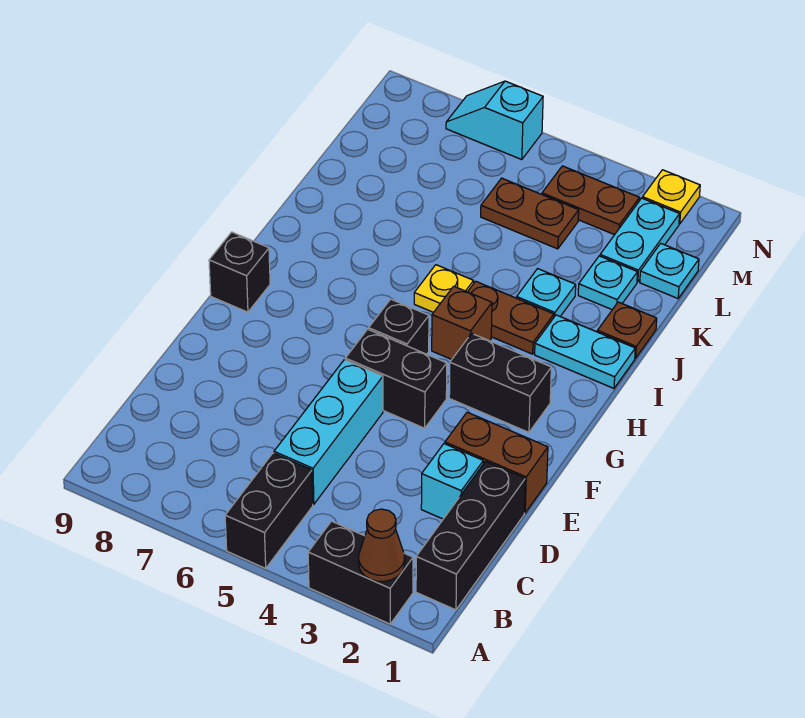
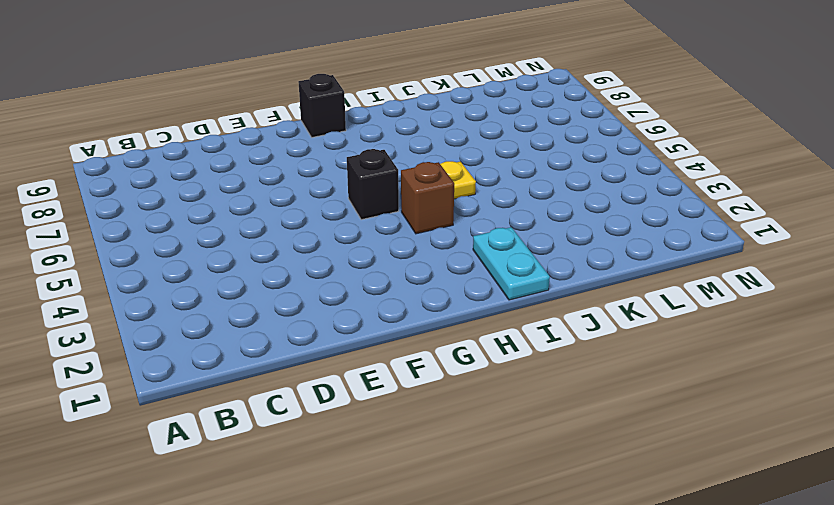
none -> black 1x2 brick [308,521,413,624]
none -> black 1x2 brick [225,453,313,568]
none -> black 1x3 brick [416,462,525,610]

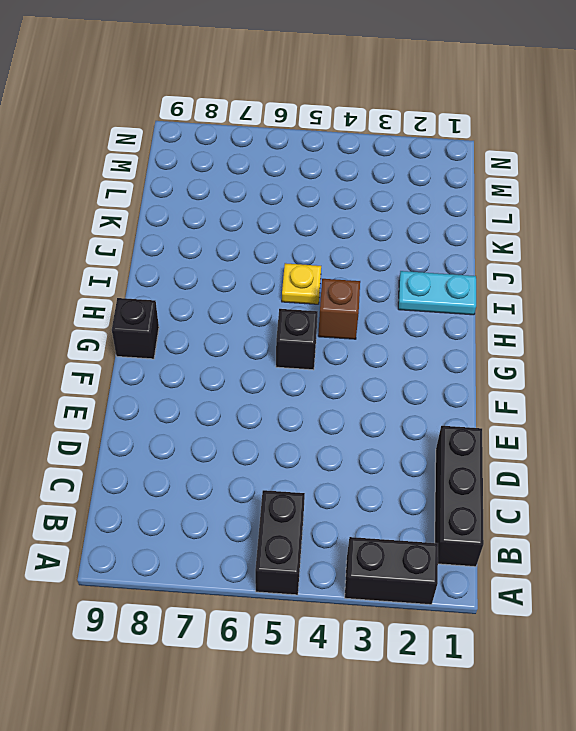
none -> cyan 1x3 brick [274,360,383,504]
none -> cyan 1x1 brick [421,444,483,519]
none -> brown 1x2 brick [445,412,548,513]

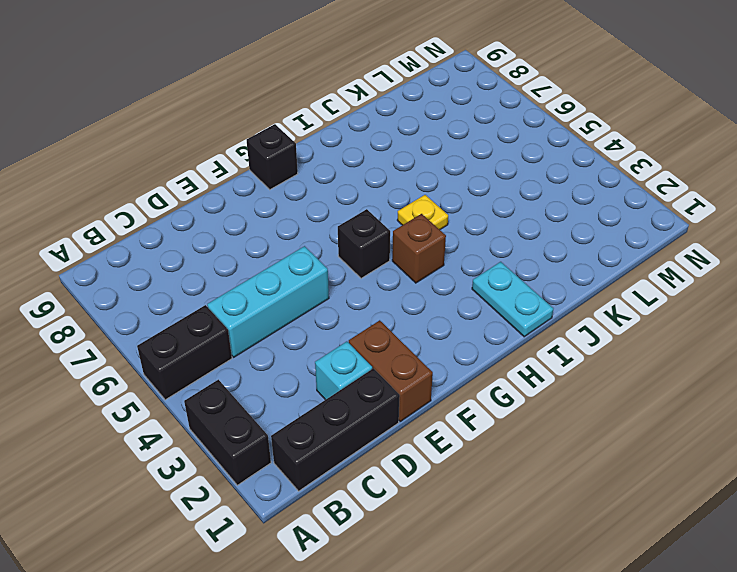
none -> black 1x2 brick [345,329,447,428]
none -> black 1x2 brick [449,333,551,432]
none -> brown 1x2 plate [468,281,554,354]

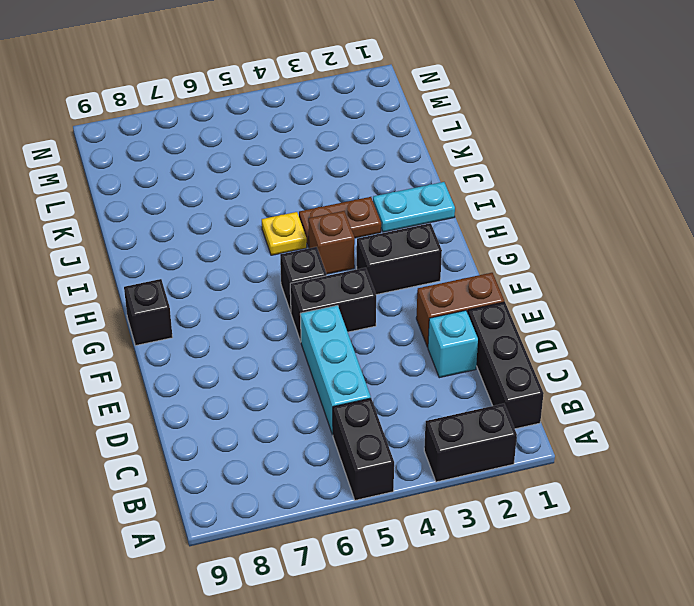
none -> brown 1x1 plate [597,302,657,358]
none -> cyan 1x1 plate [517,269,576,317]
none -> cyan 1x1 plate [578,256,637,310]

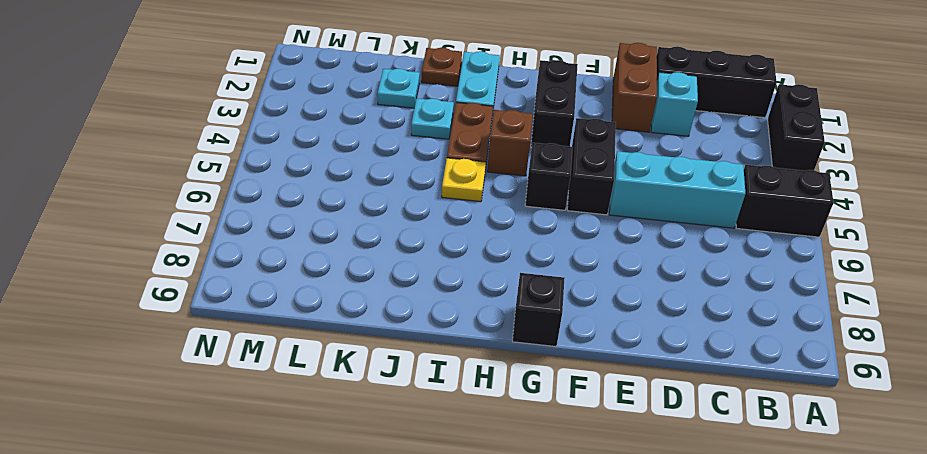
none -> cyan 1x1 plate [640,243,699,298]
none -> cyan 1x2 plate [600,198,680,282]
none -> brown 1x2 plate [481,178,579,249]

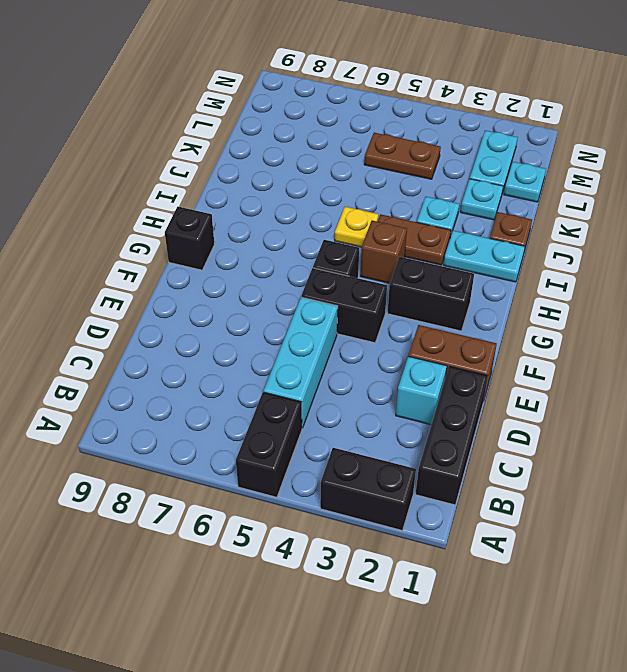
none -> brown 1x2 plate [542,166,640,235]
none -> yellow 1x1 plate [642,170,700,224]
none -> cyan 1x2 slope [446,81,543,160]

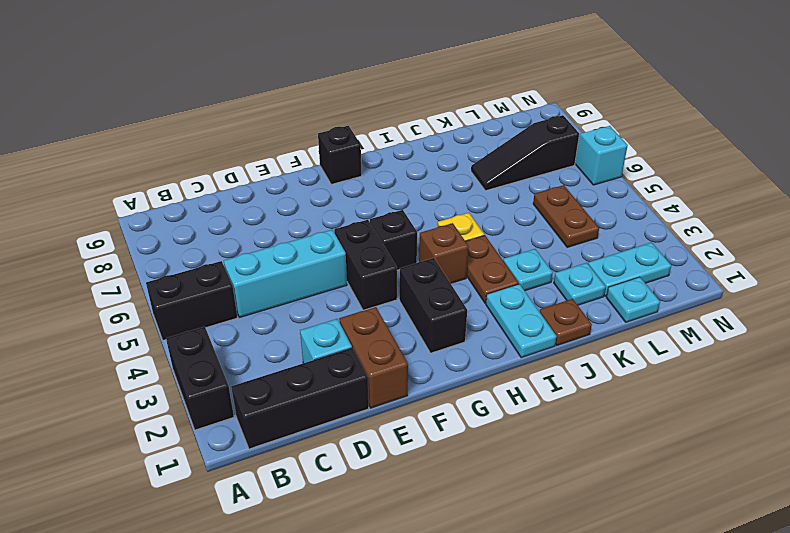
black 1x3 slope [471,115,579,191] -> none
none -> brown 1x2 plate [542,166,640,235]
none -> yellow 1x1 plate [642,170,700,224]
none -> brown 1x1 cone [359,509,405,581]

